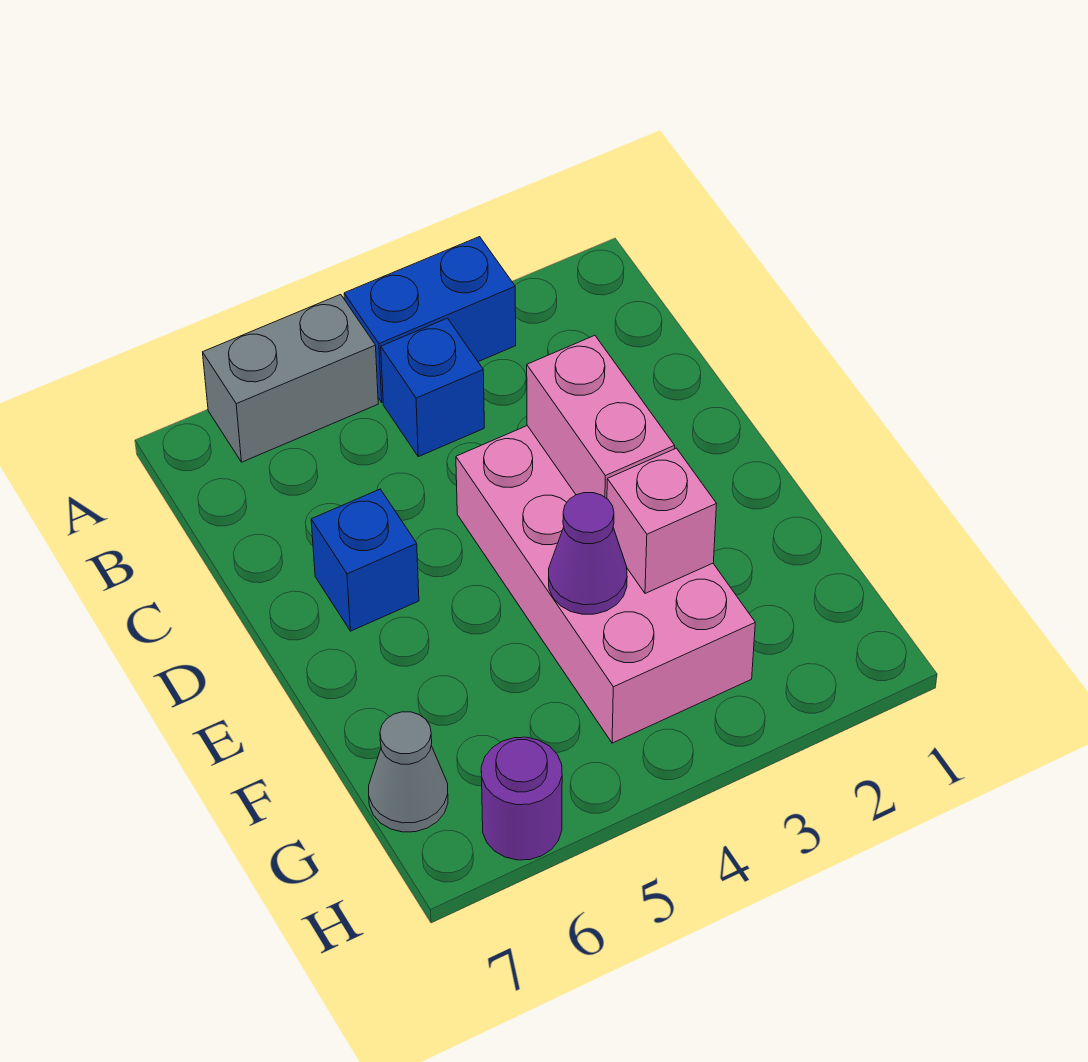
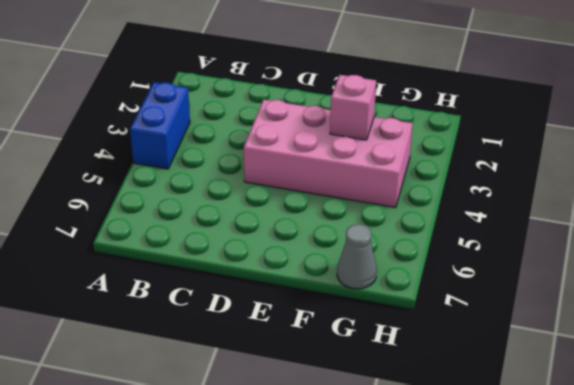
none -> grey 1x2 brick [203,294,378,462]
none -> blue 1x1 brick [381,318,484,457]

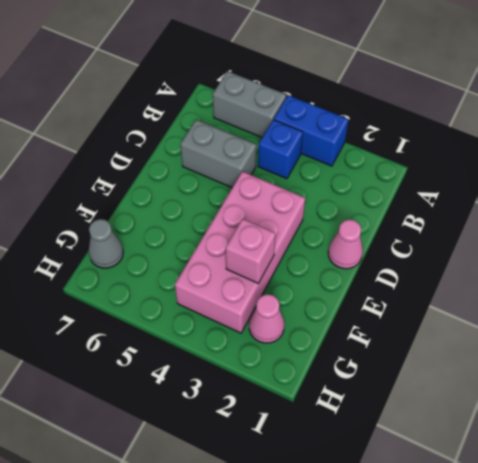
grey 1x2 brick [180,120,256,188] -> none
pink 1x1 cone [328,220,363,269] -> none
pink 1x1 cone [249,294,284,343] -> none
none -> blue 1x1 brick [311,489,419,631]
none -> purple 1x1 round brick [481,737,562,860]

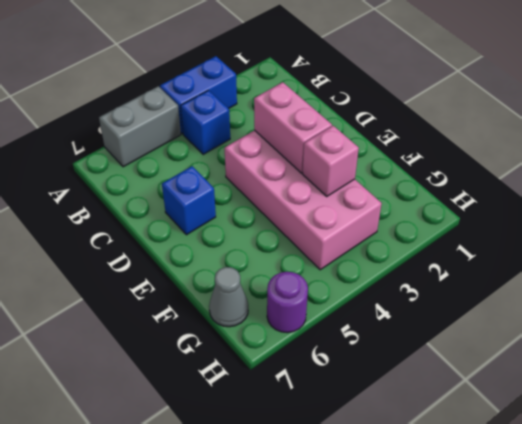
none -> purple 1x1 cone [548,493,627,614]

